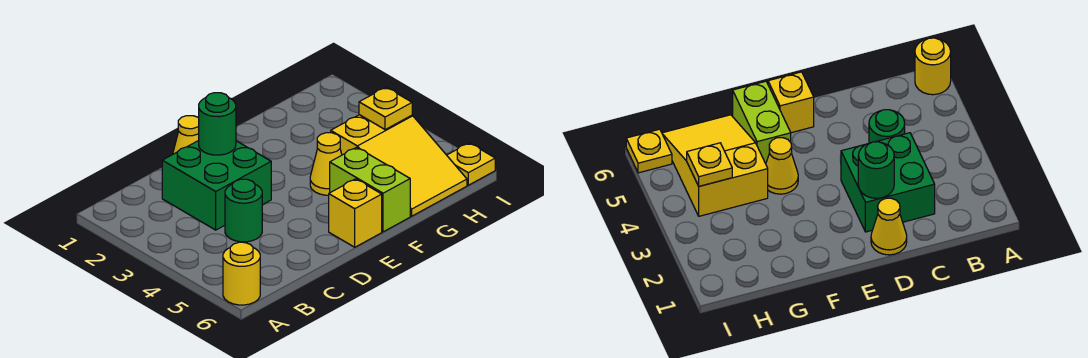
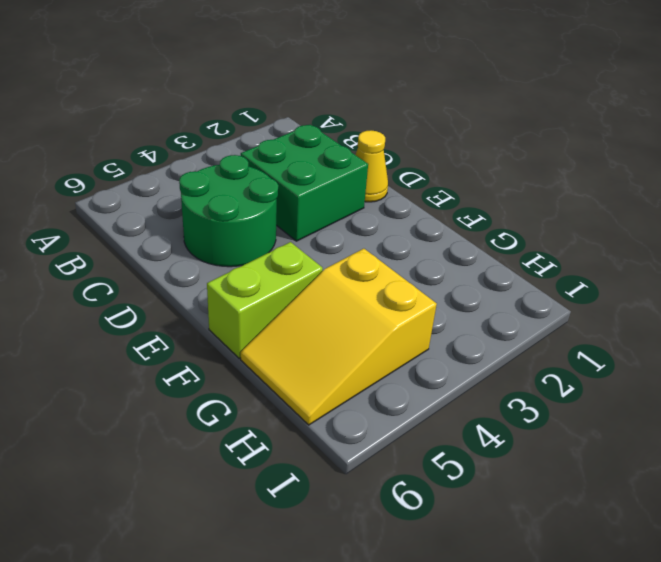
green 2x2 round brick [179,155,278,267] -> green 1x1 round brick [225,179,262,242]
none -> yellow 1x1 round brick [223,242,260,305]
none -> yellow 1x1 brick [329,179,382,247]

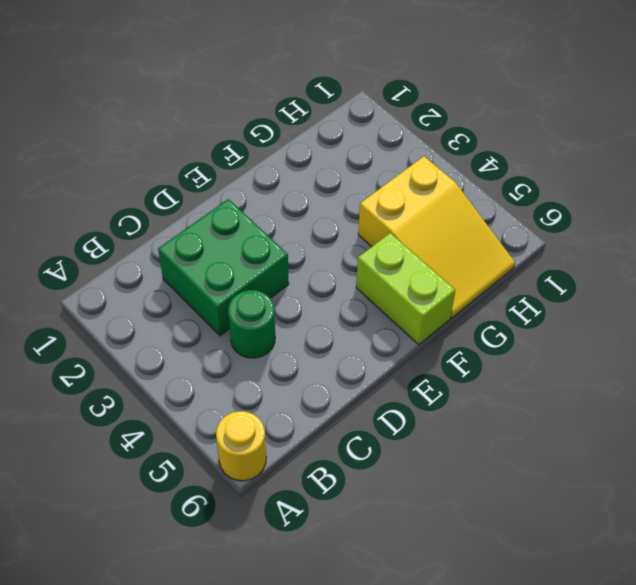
none -> yellow 1x1 cone [173,116,199,154]
none -> yellow 1x1 brick [329,179,382,247]

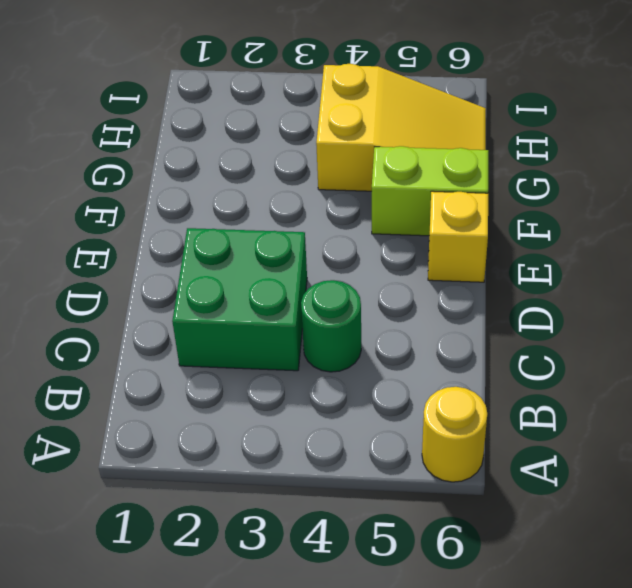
none -> yellow 1x1 cone [173,116,199,154]
none -> yellow 1x1 cone [310,133,342,195]

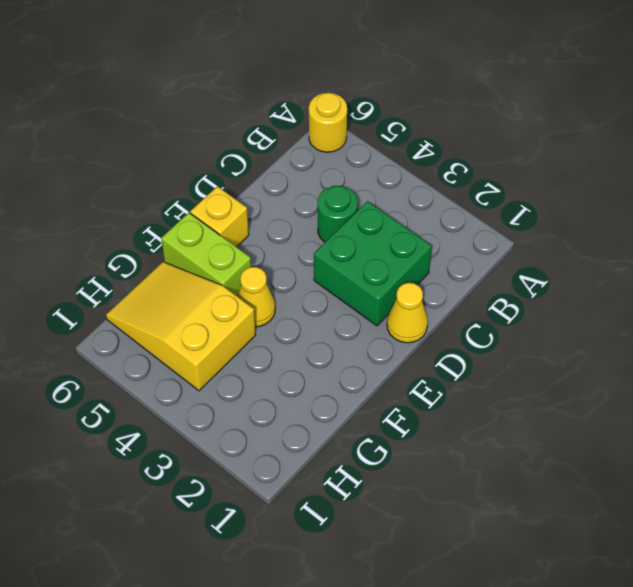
none -> yellow 1x1 plate [447,143,495,185]
none -> green 1x1 round brick [199,93,236,155]

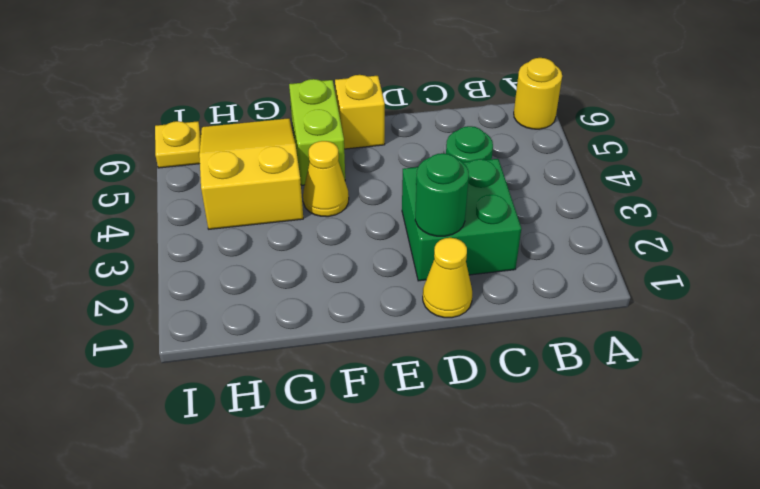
none -> yellow 1x1 plate [359,87,412,130]

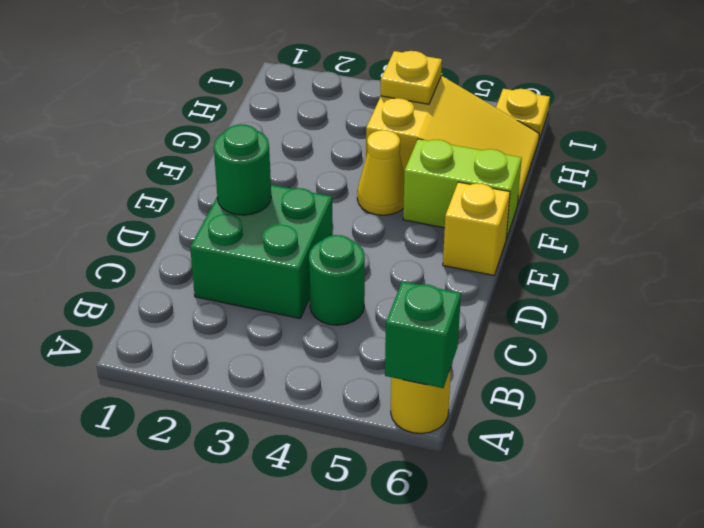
green 1x1 brick [385,281,461,388] -> none
none -> yellow 1x1 cone [173,116,199,154]

